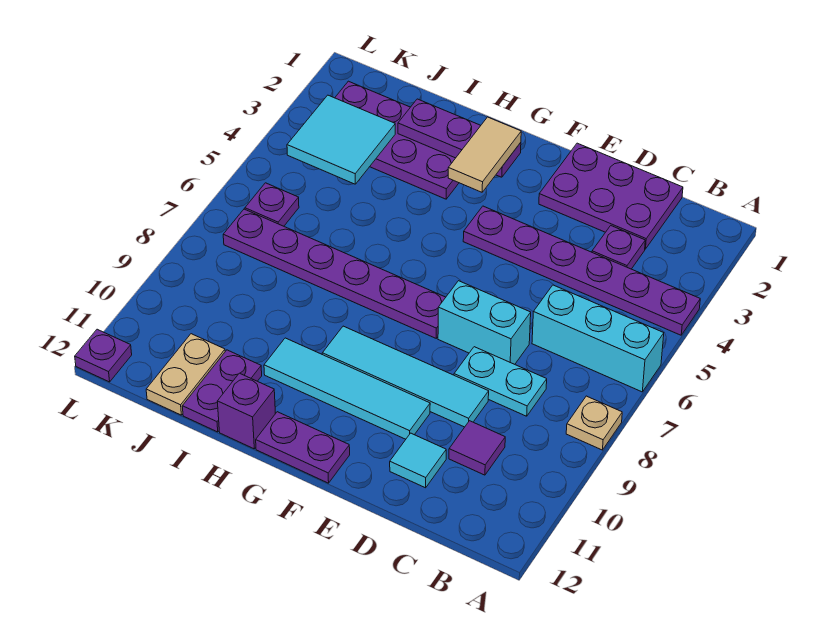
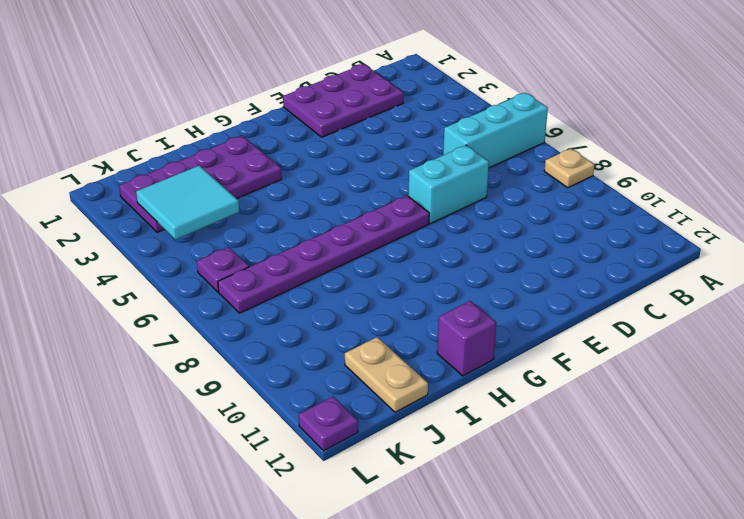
none -> purple 1x6 plate [463,206,700,335]
none -> purple 1x1 plate [592,226,645,269]
none -> cyan 1x2 plate [454,347,547,416]

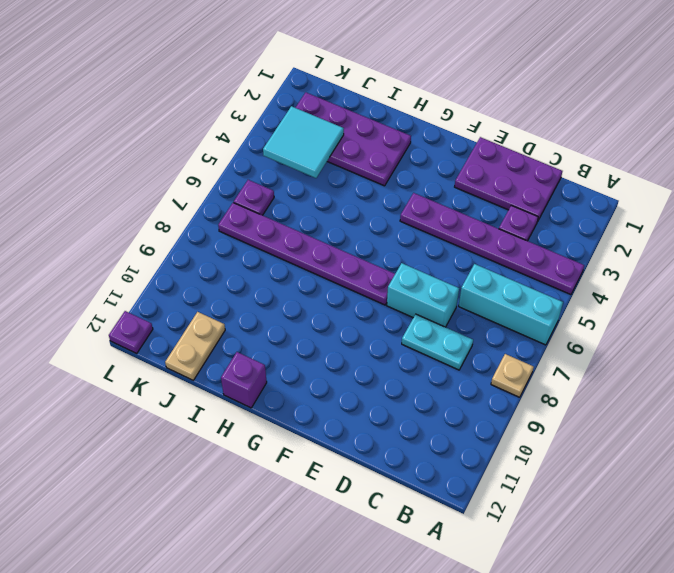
none -> purple 1x1 tile [449,421,505,475]
none -> cyan 1x4 tile [322,326,489,427]
none -> cyan 1x1 tile [390,433,446,488]

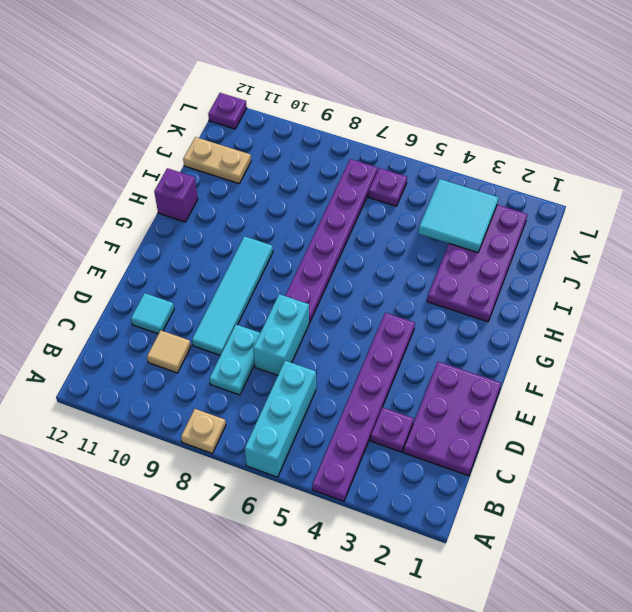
tan 1x1 tile [147,330,191,373] -> purple 1x1 tile [449,421,505,475]
none -> cyan 1x4 tile [264,338,430,439]
none -> purple 1x2 plate [256,412,350,483]
none -> purple 1x2 plate [182,350,262,432]

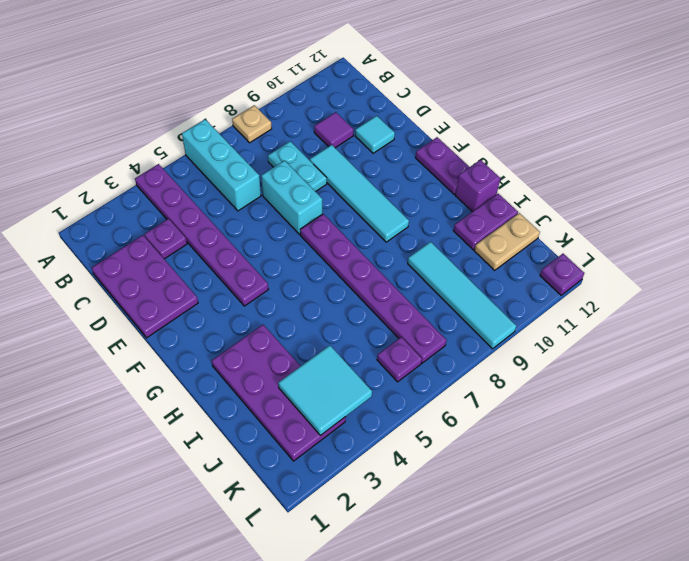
cyan 1x4 tile [408,242,516,349] -> cyan 1x4 tile moved to [264,338,430,439]
none -> purple 1x3 plate [398,99,521,177]
none -> tan 1x2 tile [448,117,521,192]

